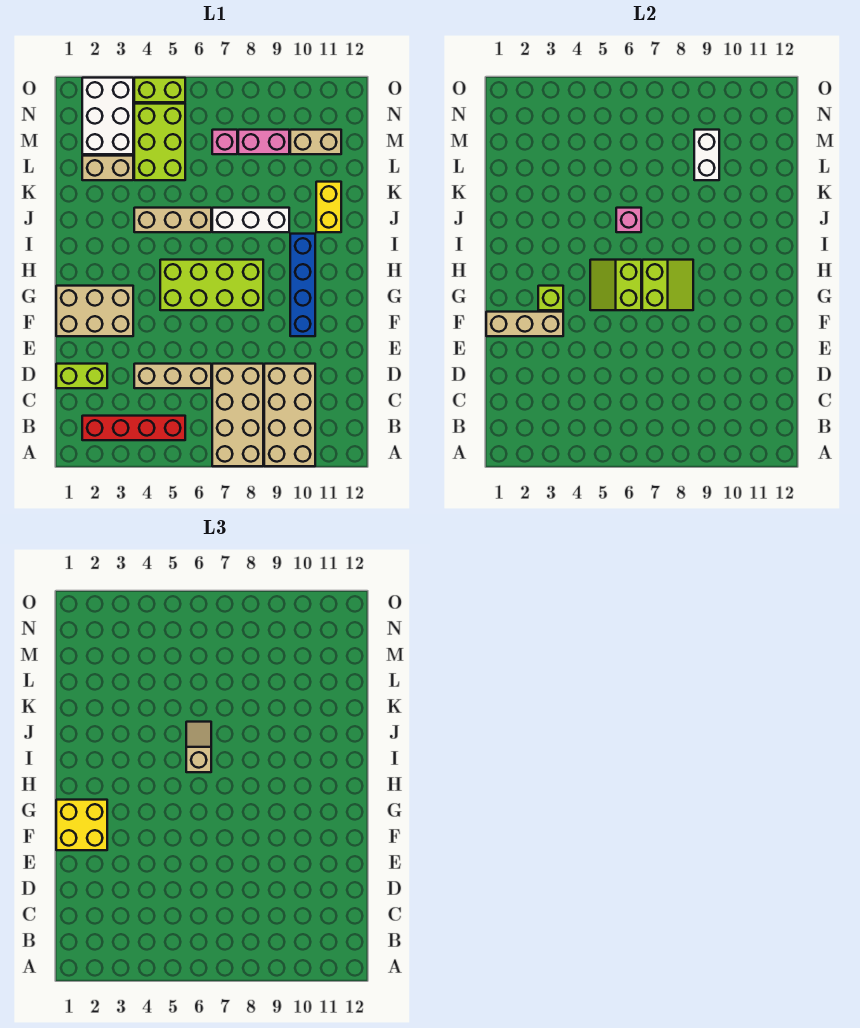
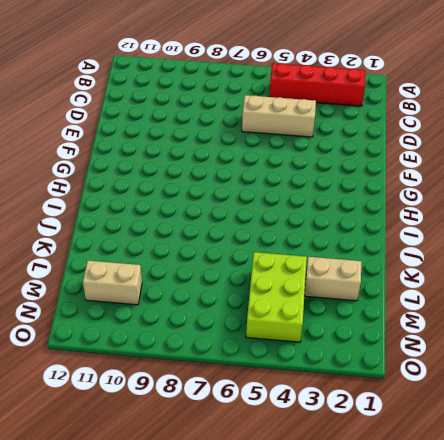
none -> tan 2x4 brick [212,364,263,466]
none -> tan 2x4 brick [264,364,315,466]
none -> lime 1x2 brick [56,364,107,388]

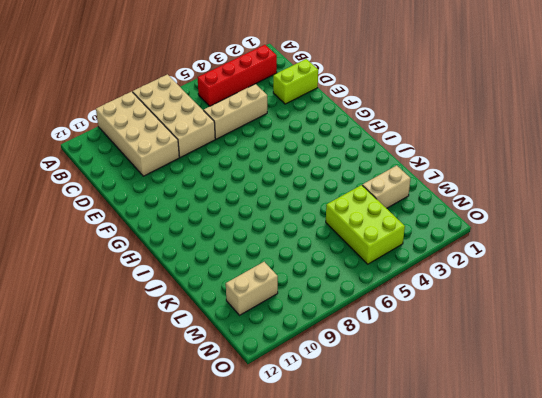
none -> tan 2x3 brick [56,286,133,336]
none -> blue 1x4 brick [290,234,315,336]
none -> lime 2x4 brick [160,260,263,310]

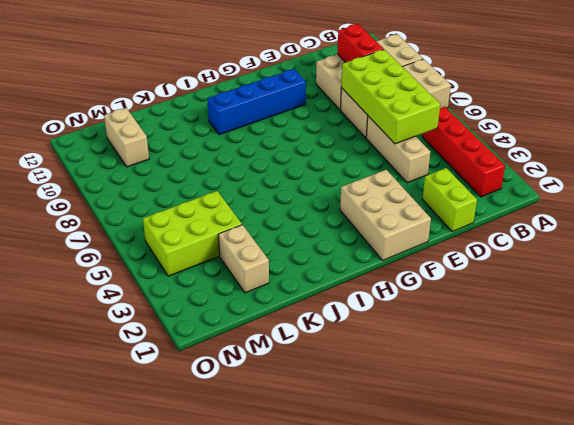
lime 2x4 brick [341,49,440,144] -> lime 2x4 brick moved to [160,260,263,310]
red 1x2 brick [337,24,384,62] -> none
none -> tan 1x3 brick [134,208,211,232]
none -> white 1x3 brick [212,208,289,232]
none -> yellow 1x2 brick [316,182,341,232]

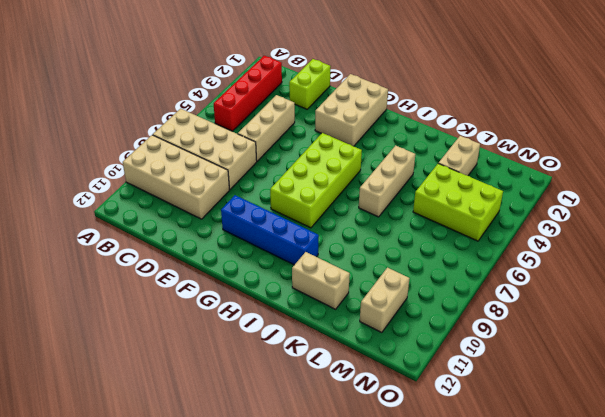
tan 1x2 brick [292,252,350,309] -> yellow 1x2 brick [316,182,341,232]
none -> white 1x3 brick [212,208,289,232]
none -> white 2x3 brick [82,78,133,154]
none -> pink 1x1 brick [212,130,237,154]

